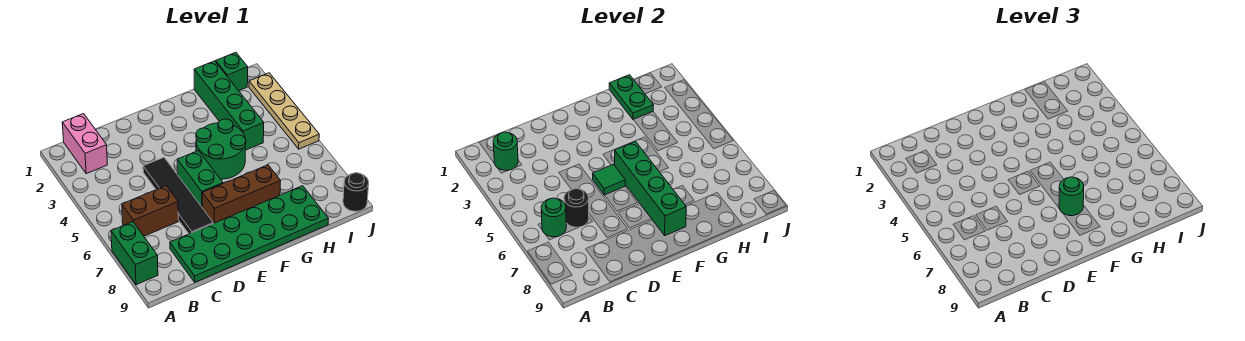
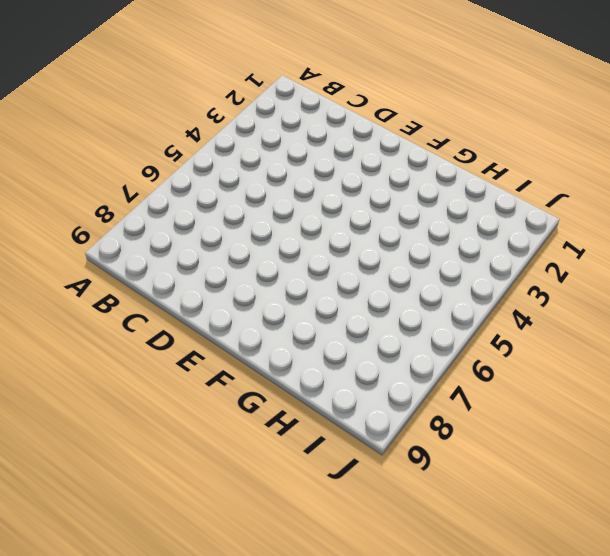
none -> green 1x2 brick [111,222,158,285]
none -> pink 1x2 brick [62,114,107,174]
none -> brown 1x2 brick [122,186,178,236]

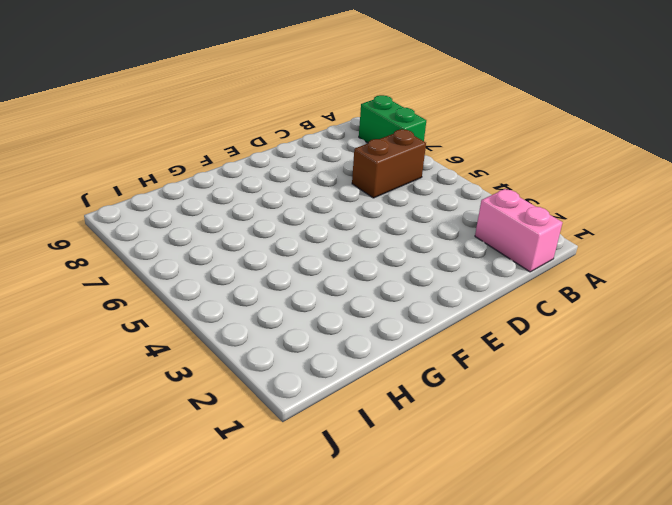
none -> green 2x6 plate [170,186,329,282]
none -> black 1x4 tile [143,157,213,234]
none -> green 1x2 brick [177,151,223,207]

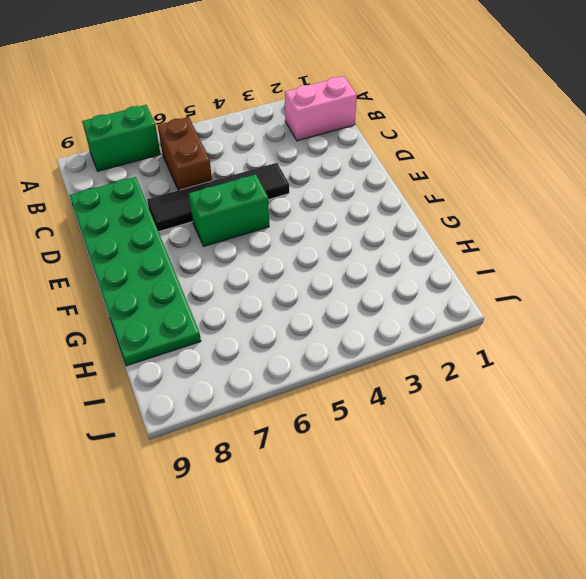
none -> brown 1x3 brick [202,165,281,223]
none -> green 2x2 round brick [196,119,246,179]
none -> green 1x4 brick [194,61,264,150]

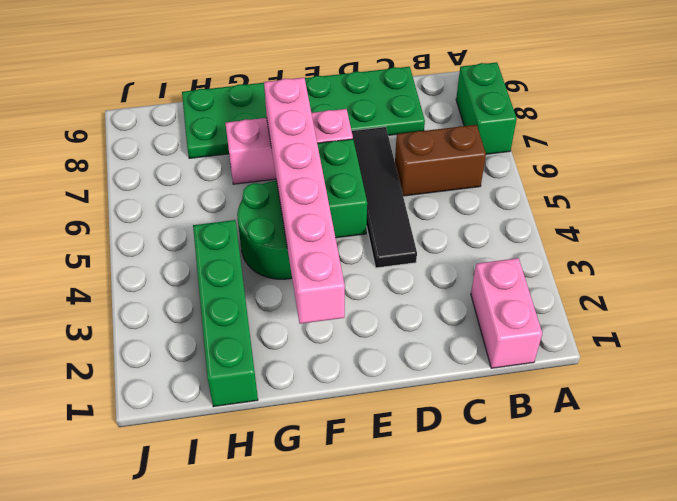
pink 1x3 brick [225,109,353,184] -> brown 1x3 brick [202,165,281,223]
pink 1x6 brick [264,78,345,324] -> green 1x4 brick [615,141,686,236]
none -> green 1x1 brick [216,52,248,91]
none -> tan 1x4 plate [249,73,319,149]
none -> black 1x1 round brick [343,173,369,211]

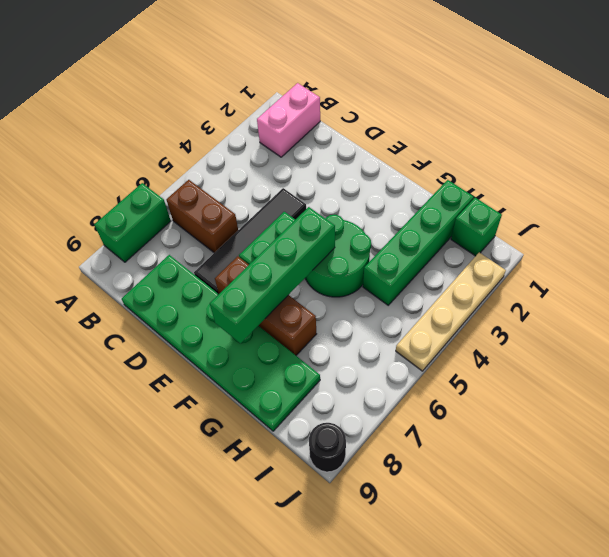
none -> green 1x1 round brick [493,132,518,170]
none -> green 1x1 round brick [541,198,566,237]
none -> black 1x1 round brick [564,189,589,227]

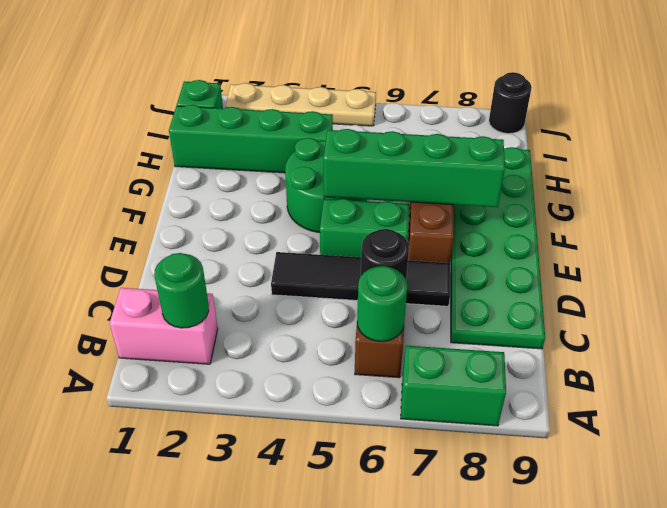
none -> green 1x1 tile [593,164,625,195]
none -> green 1x2 plate [609,75,653,120]
none -> green 1x1 round brick [1059,177,1084,216]

